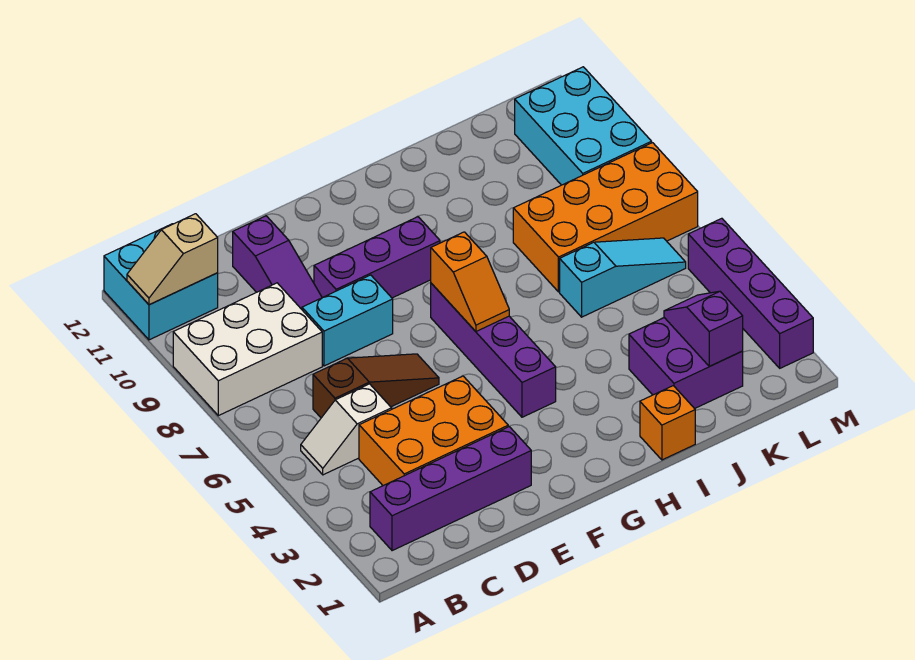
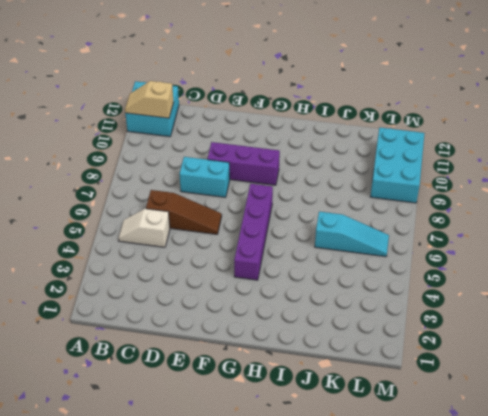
none -> white 2x3 brick [173,283,322,416]
none -> purple 1x4 brick [370,427,531,551]
none -> orange 2x3 brick [359,376,508,486]

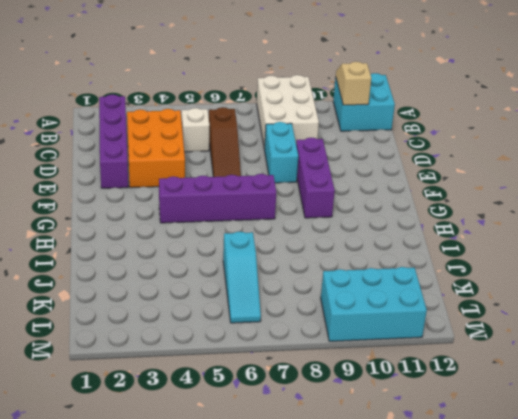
none -> purple 1x3 slope [233,216,322,309]
none -> orange 1x1 brick [640,386,695,460]
none -> purple 2x2 brick [629,318,743,409]

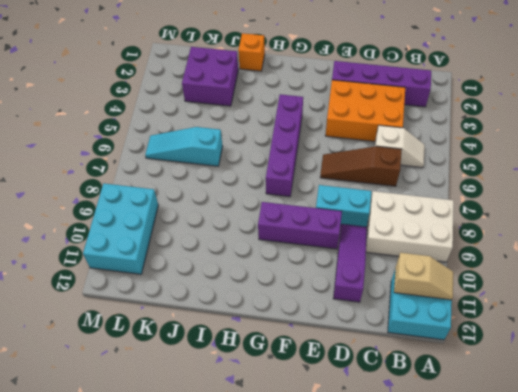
none -> orange 2x4 brick [513,143,698,292]
none -> purple 1x4 brick [688,218,813,368]
none -> orange 1x2 slope [431,232,509,331]

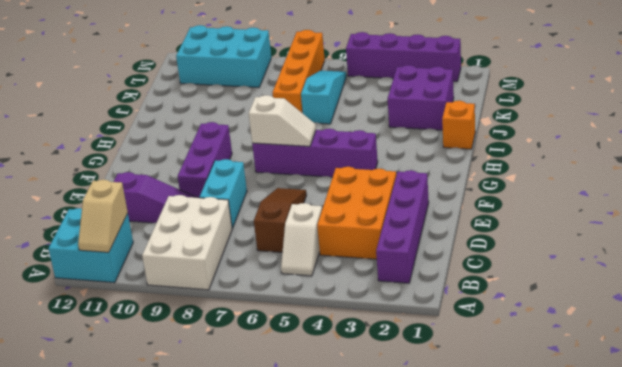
white 1x2 slope [249,95,316,146] -> orange 1x2 slope [431,232,509,331]
orange 1x4 brick [273,30,325,113] -> orange 2x4 brick [513,143,698,292]
none -> purple 1x2 slope [664,291,743,366]

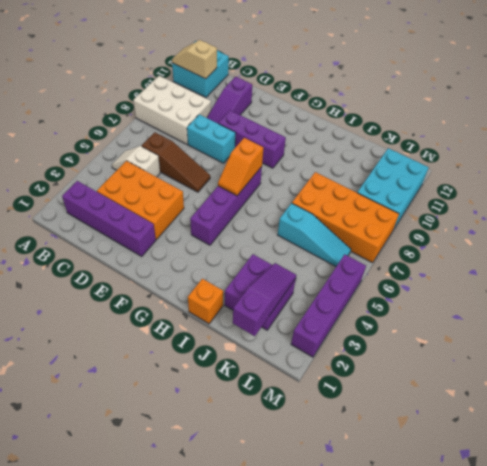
purple 1x3 slope [233,263,296,336] -> purple 1x2 slope [664,291,743,366]

